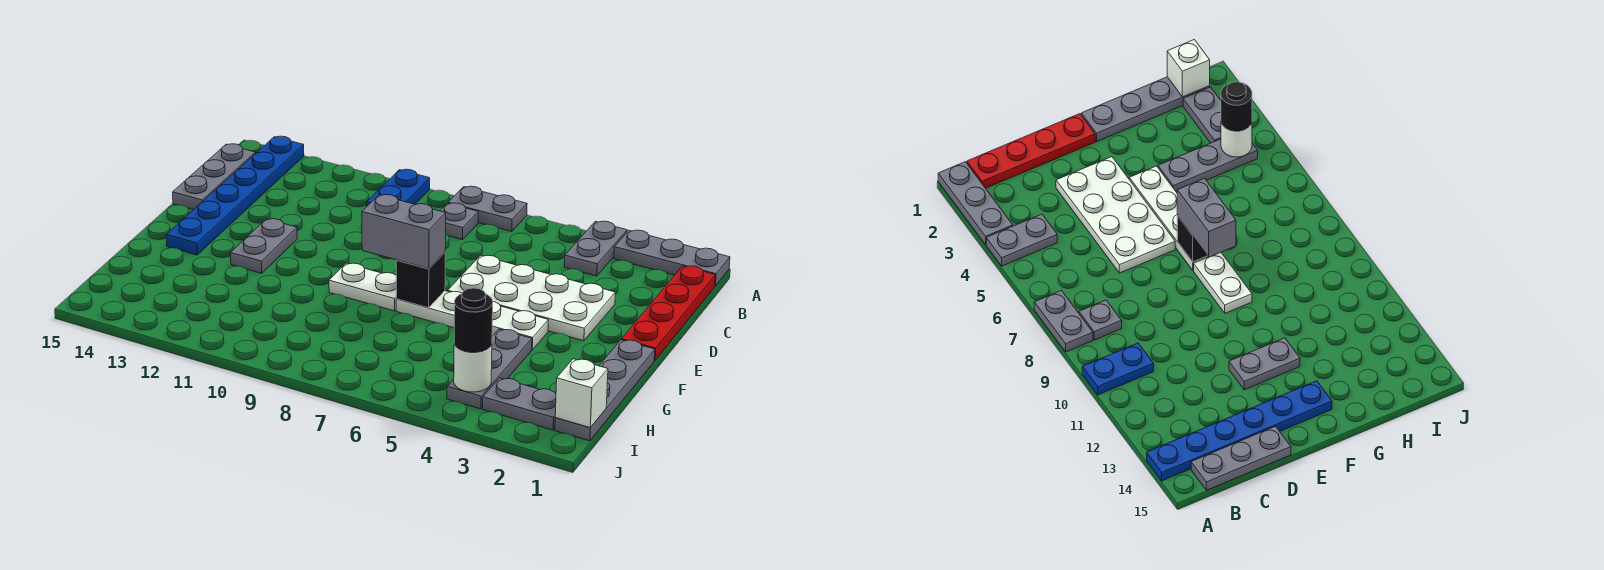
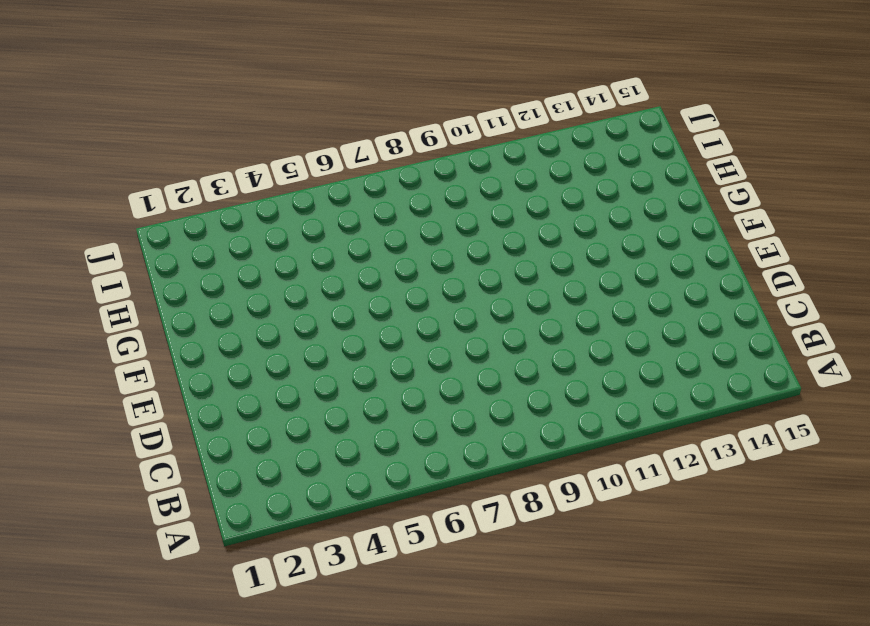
none -> grey 1x3 plate [614,230,730,286]
none -> grey 1x2 plate [565,221,627,276]
none -> grey 1x2 plate [448,186,527,231]

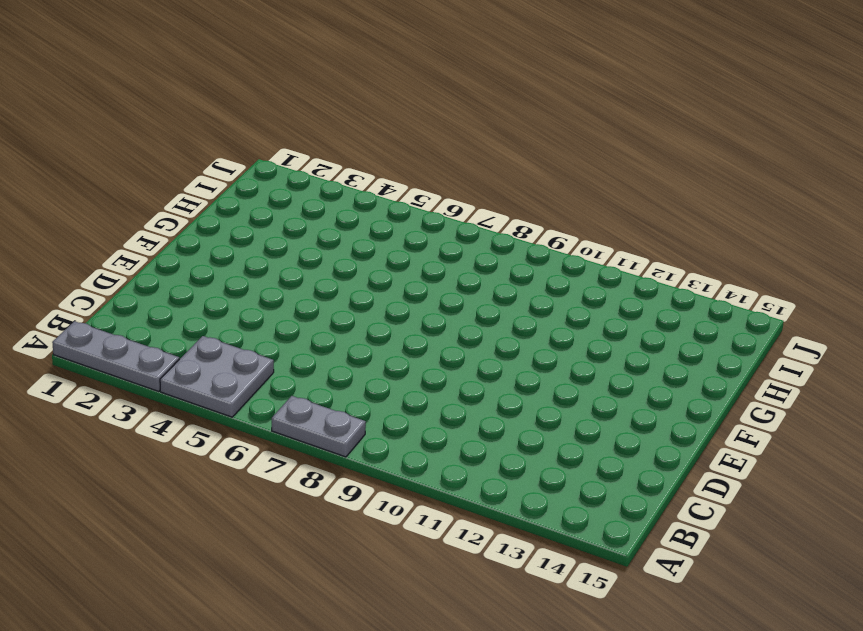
grey 2x2 plate [160,336,274,417] -> grey 1x2 plate [565,221,627,276]
none -> blue 1x2 plate [367,169,430,206]
none -> blue 1x6 plate [166,136,304,255]
none -> red 1x4 plate [621,266,715,361]

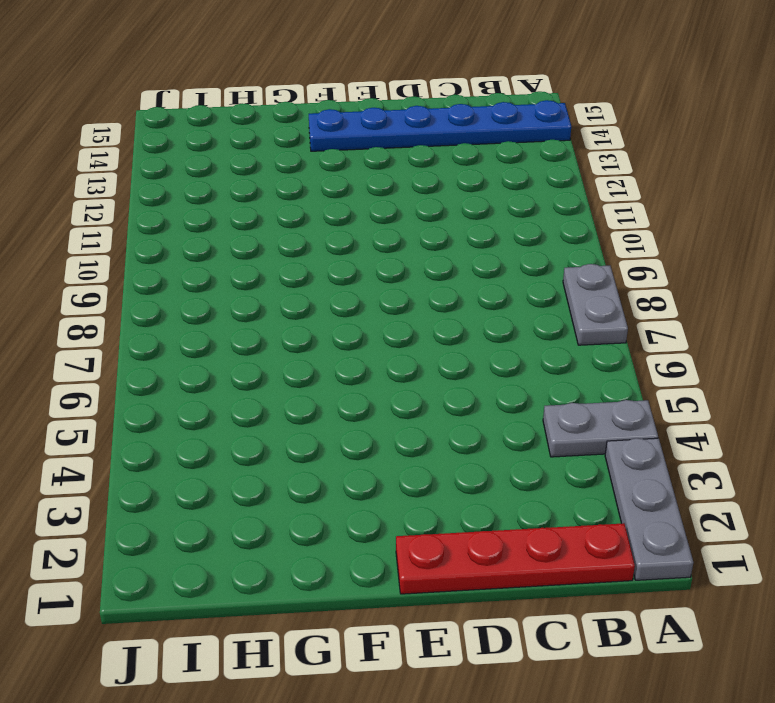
none -> blue 1x2 plate [367,169,430,206]
none -> grey 1x1 plate [440,203,478,240]
none -> grey 1x3 plate [173,144,255,210]

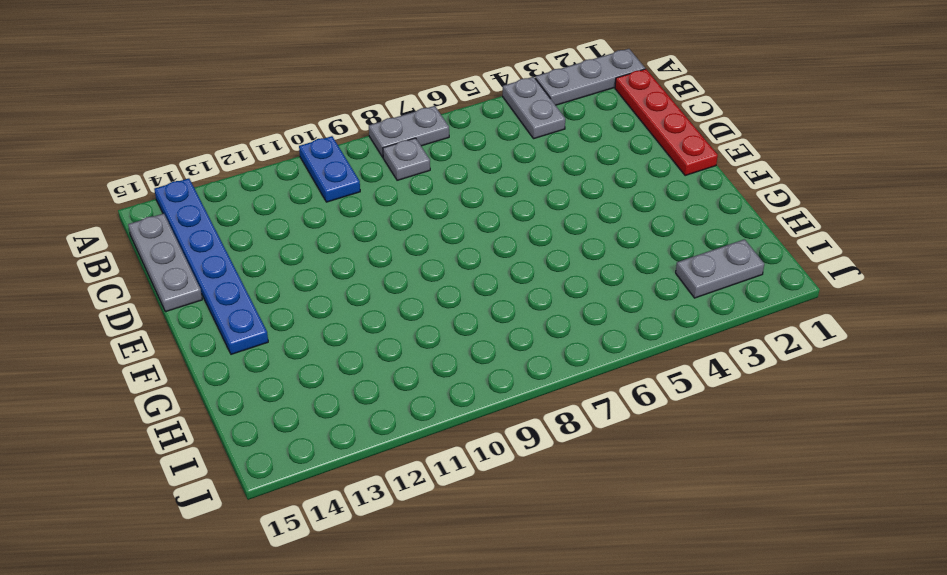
none -> white 2x4 plate [448,255,615,341]
none -> grey 1x2 plate [231,219,297,273]
none -> grey 1x4 plate [555,340,655,441]

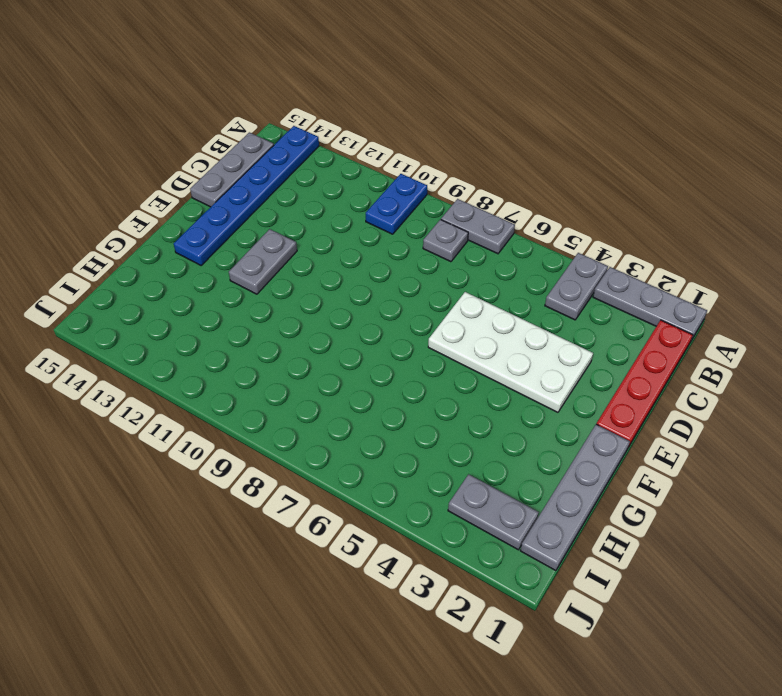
none -> white 1x4 plate [396,291,548,350]
none -> white 1x2 plate [329,263,396,311]
none -> grey 1x3 plate [447,329,532,409]

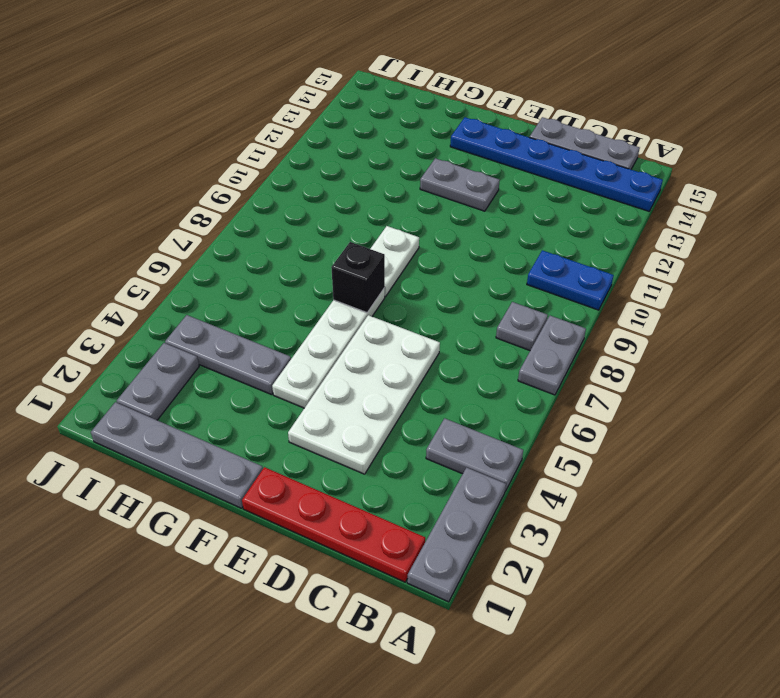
none -> white 1x1 brick [555,359,608,428]
none -> white 1x1 round brick [454,344,492,392]
none -> grey 1x2 brick [362,195,446,269]

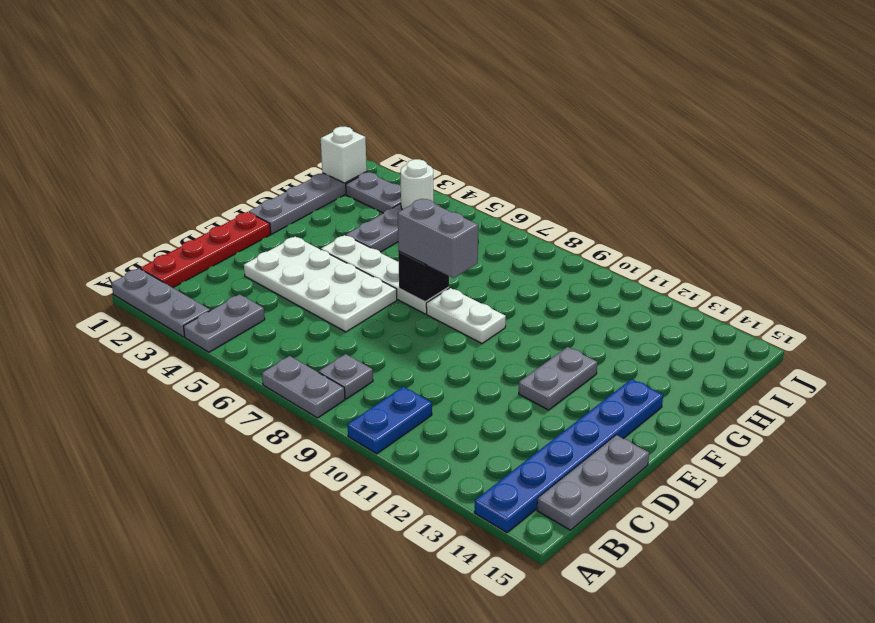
none -> black 1x1 round brick [454,288,493,352]

